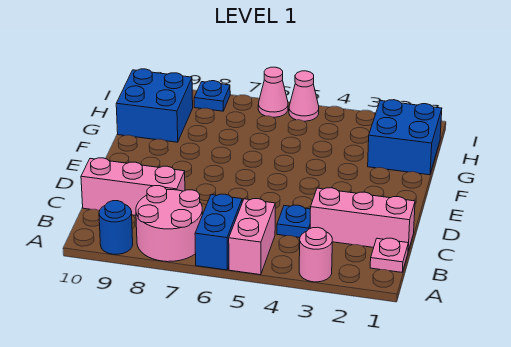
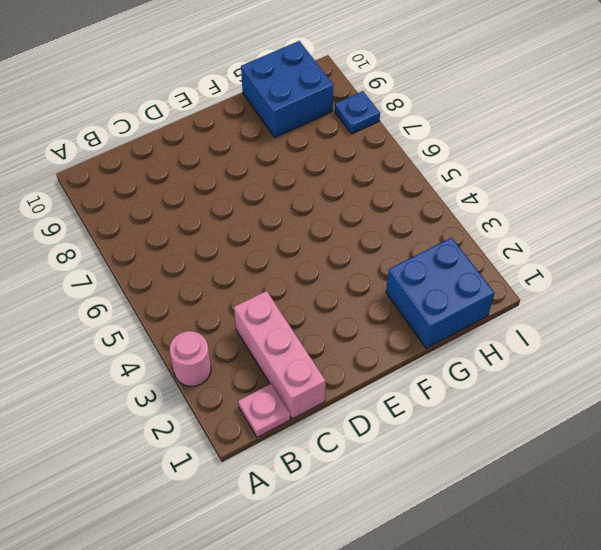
none -> pink 1x2 brick [229,199,275,275]
none -> blue 1x2 brick [195,194,242,270]
none -> pink 2x2 round brick [136,186,202,262]

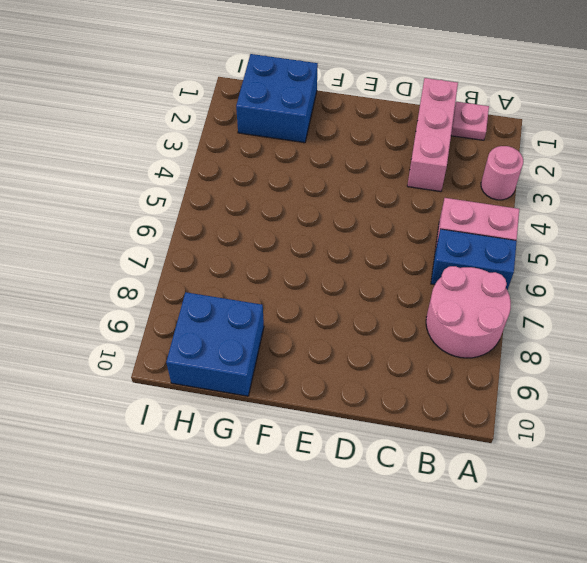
none -> blue 1x1 round brick [99,201,133,254]
none -> blue 1x1 plate [277,205,310,238]
none -> pink 1x3 brick [81,158,185,215]

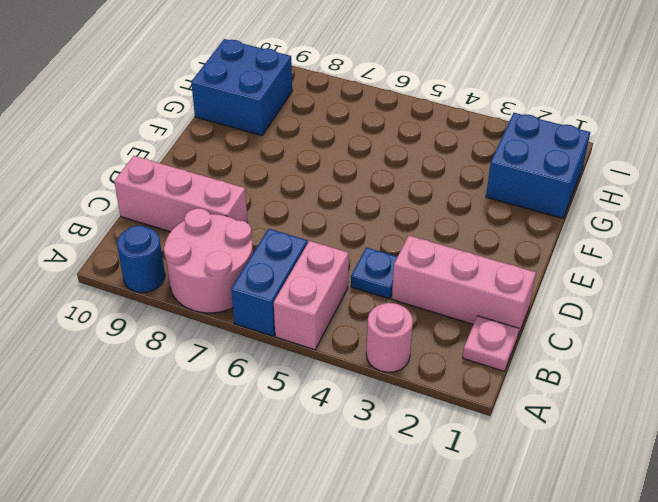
none -> pink 1x1 cone [289,71,319,121]
none -> pink 1x1 cone [258,67,288,117]
none -> blue 1x1 plate [194,81,230,111]

